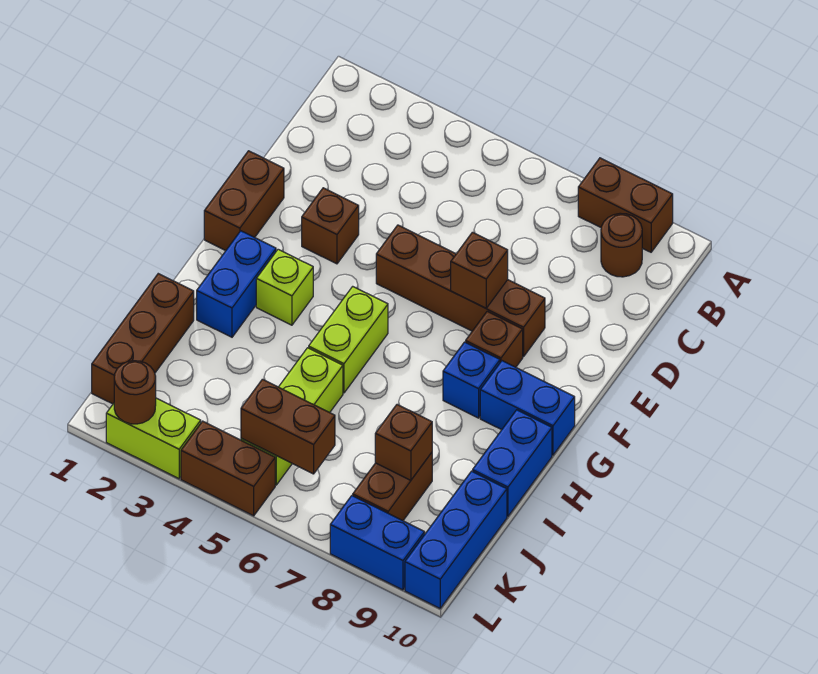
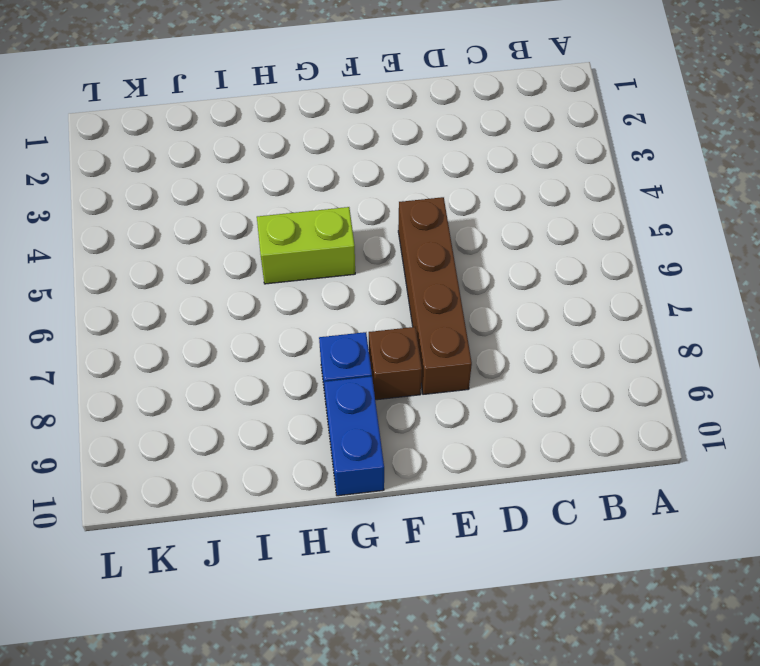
none -> brown 1x2 brick [578,158,673,252]
none -> brown 1x1 round brick [601,213,642,277]
none -> brown 1x2 brick [204,151,284,250]

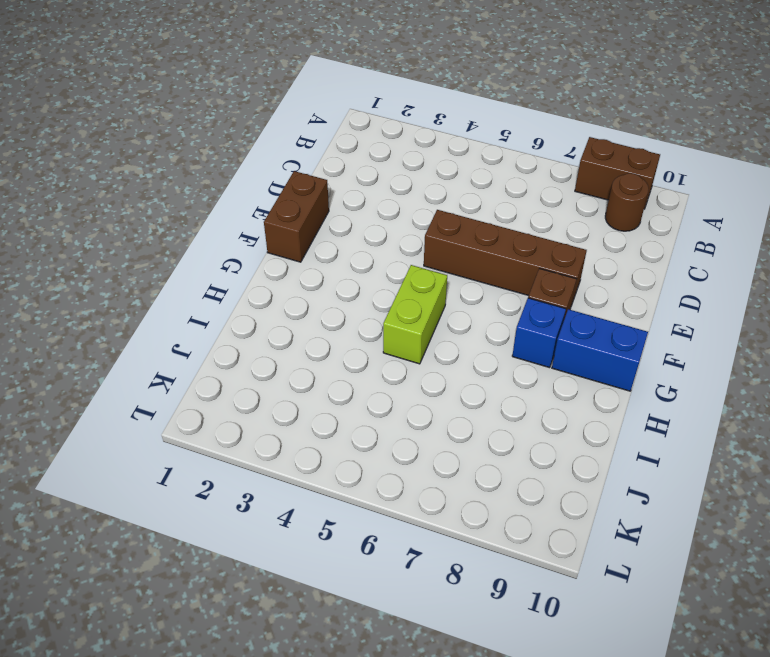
none -> brown 1x1 brick [302,188,359,264]
none -> blue 1x2 brick [197,231,276,337]
none -> lime 1x1 brick [256,249,313,325]

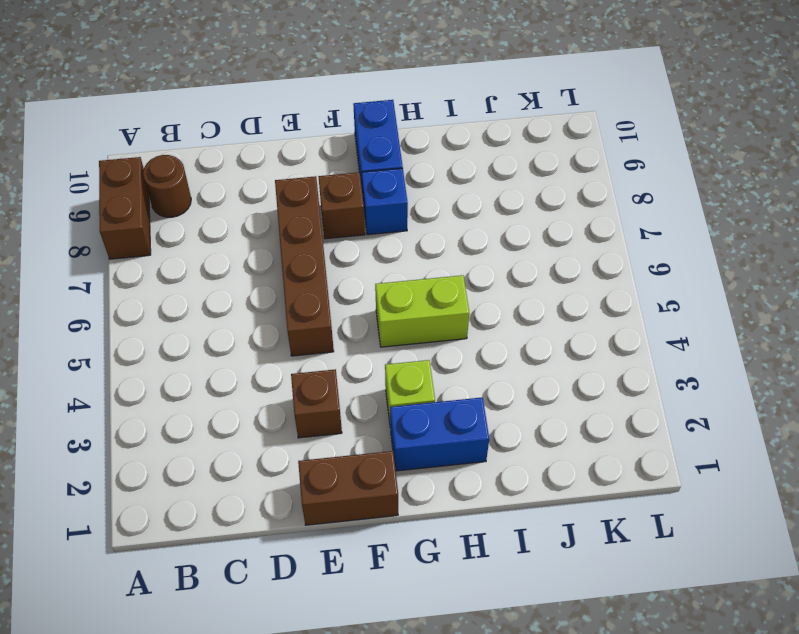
none -> blue 1x2 brick [473,410,552,516]
none -> brown 1x3 brick [92,274,194,404]
none -> lime 1x3 brick [241,348,343,485]

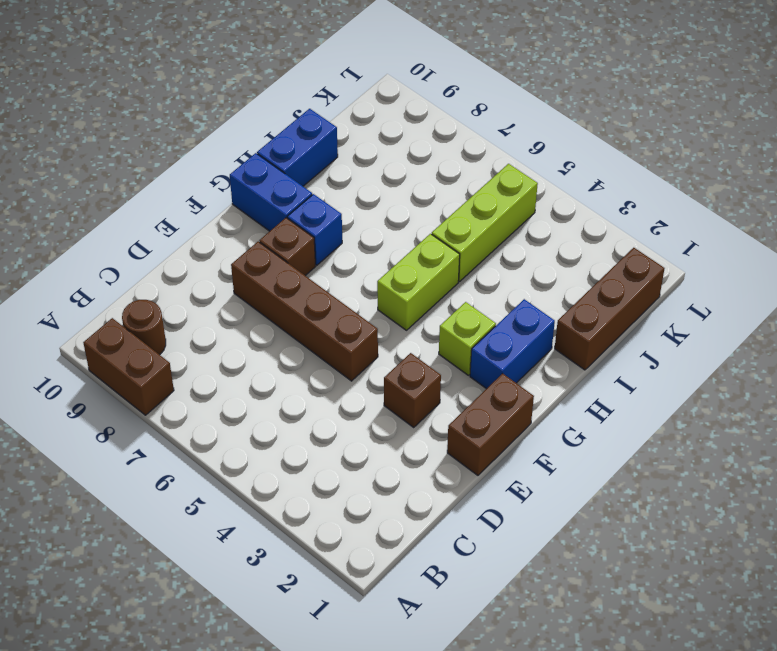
none -> brown 1x2 brick [353,453,432,521]
none -> blue 1x3 brick [405,471,507,608]
none -> lime 1x2 brick [106,398,201,479]

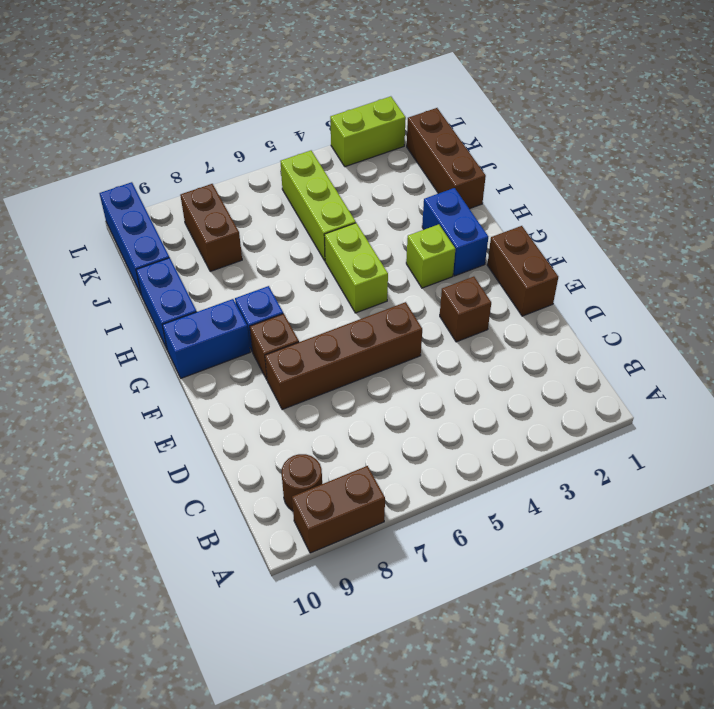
none -> brown 1x2 brick [181,421,275,516]
none -> blue 1x2 brick [330,496,425,590]
none -> brown 1x1 brick [451,232,508,308]

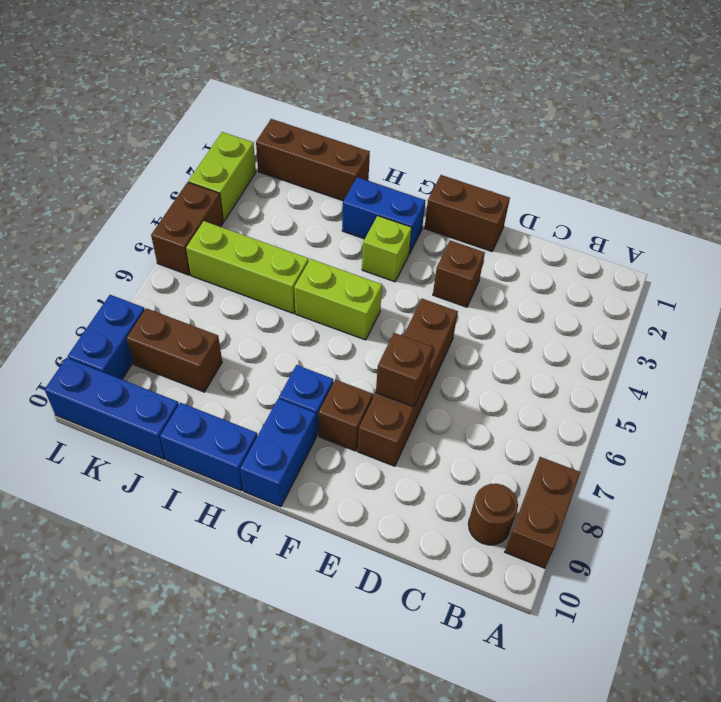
none -> brown 1x1 brick [375,405,432,480]
none -> brown 1x2 brick [241,379,335,474]
none -> brown 1x1 round brick [114,361,156,424]

